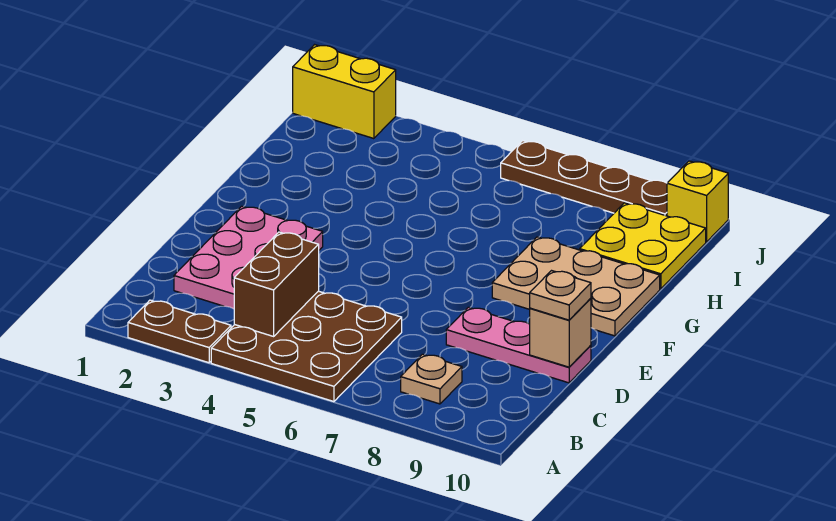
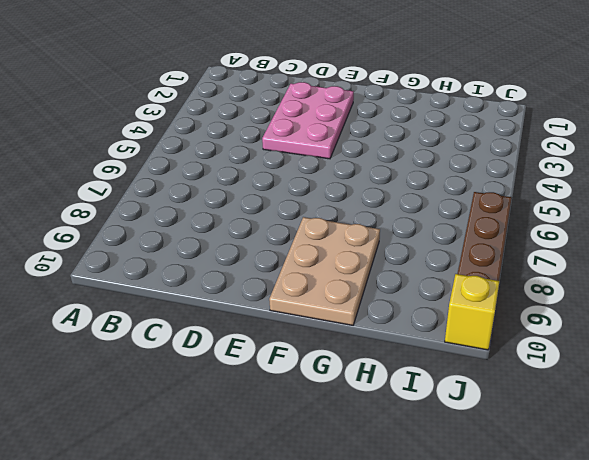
pink 2x3 plate [262,82,354,159] -> pink 2x3 plate turned to [174,206,323,309]
none -> brown 1x2 plate [128,300,231,363]
none -> brown 3x3 plate [211,291,402,402]
none -> tan 1x1 plate [401,354,462,404]

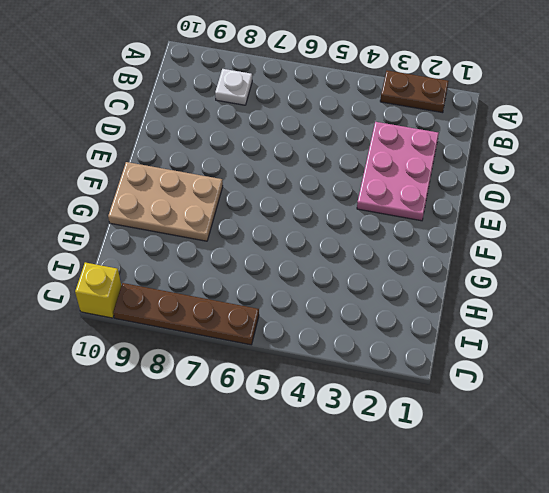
white 1x1 plate [215,69,252,105] -> tan 1x1 plate [401,354,462,404]
none -> brown 3x3 plate [211,291,402,402]
none -> pink 1x3 plate [446,307,591,383]
none -> yellow 2x2 plate [580,203,706,289]

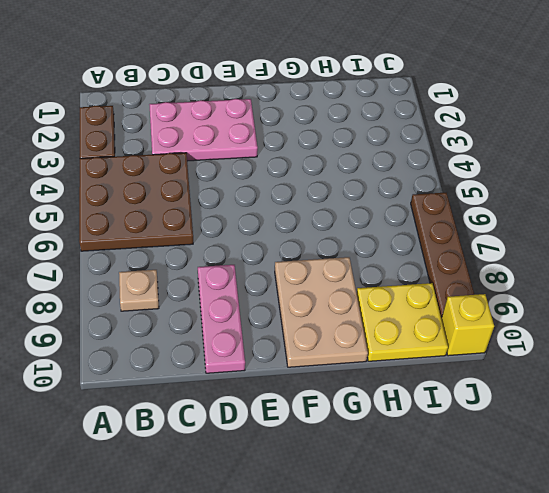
none -> yellow 1x2 brick [293,45,396,139]
none -> brown 1x2 brick [234,232,319,336]
none -> tan 1x1 brick [530,298,591,367]

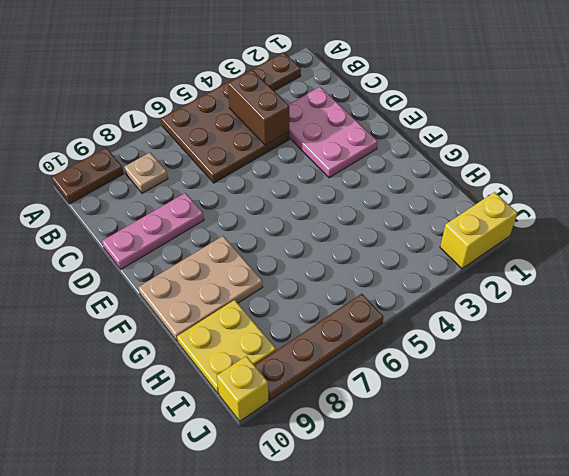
brown 1x2 plate [52,148,124,204] -> none
none -> tan 1x1 brick [530,298,591,367]
none -> tan 1x1 plate [530,271,591,320]

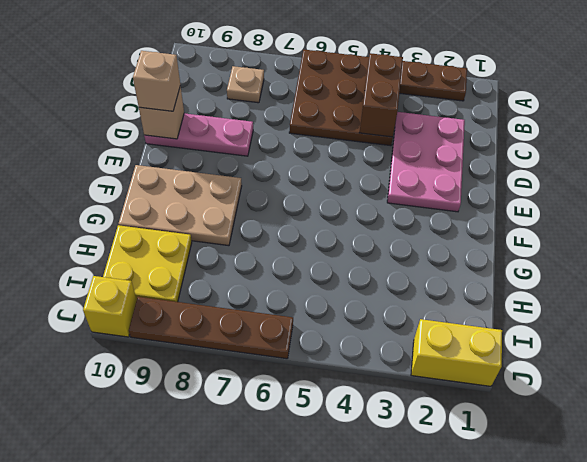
tan 1x1 brick [133,51,180,111] -> tan 1x1 plate [530,271,591,320]

